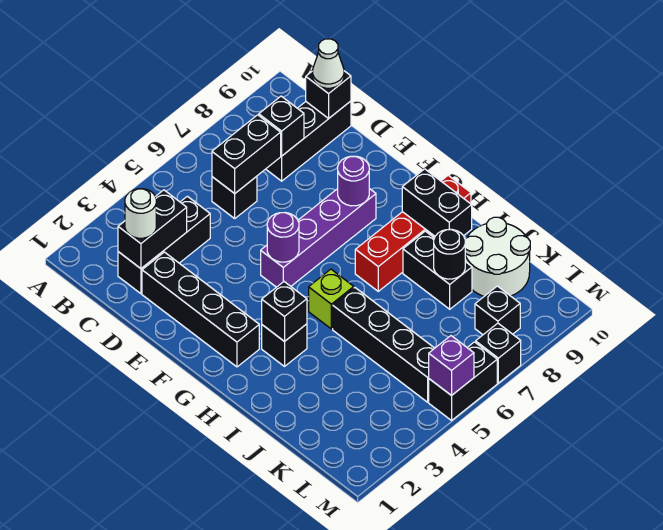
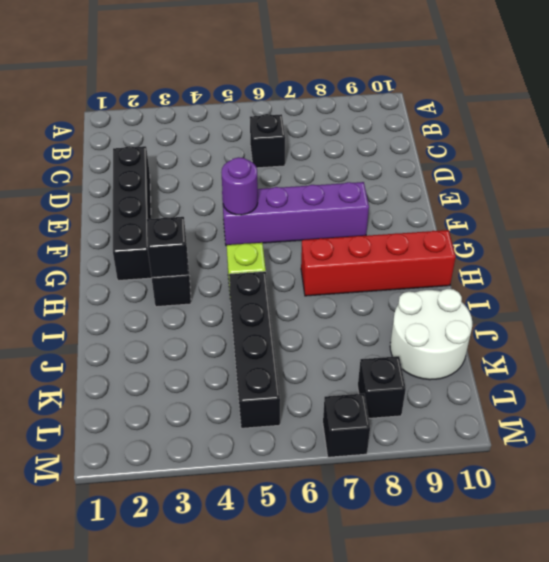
none -> black 1x3 brick [118,196,210,294]
none -> black 1x3 brick [266,101,351,181]
none -> black 1x2 brick [403,231,472,309]

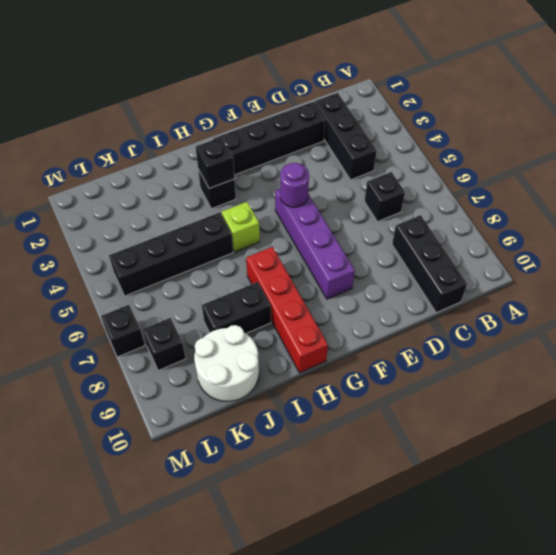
none -> black 1x2 brick [429,342,497,420]
none -> black 1x2 brick [118,190,187,268]
none -> black 1x2 brick [212,115,281,194]

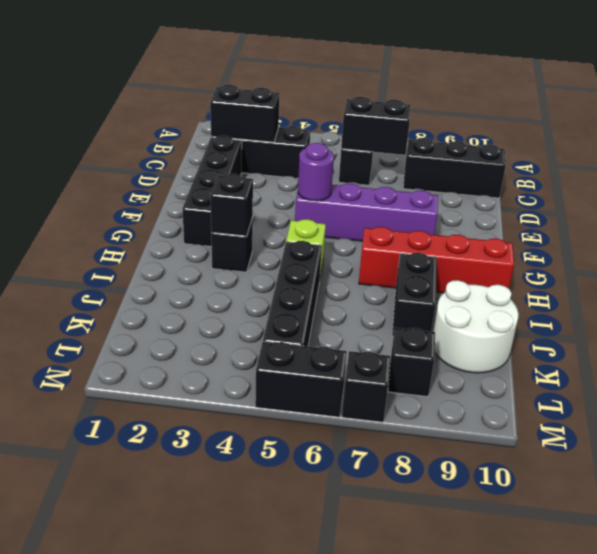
none -> black 1x1 brick [259,96,304,156]
none -> black 1x1 brick [306,71,351,118]
none -> purple 1x1 round brick [338,156,369,206]

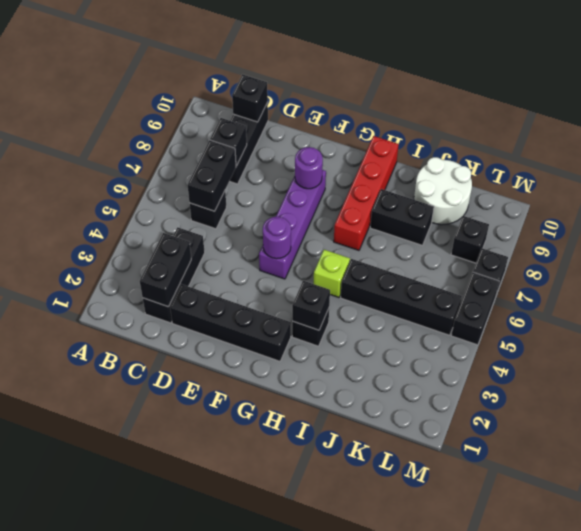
none -> black 1x2 brick [402,169,472,236]
none -> black 1x1 round brick [434,229,465,279]
none -> purple 1x1 brick [429,336,474,396]

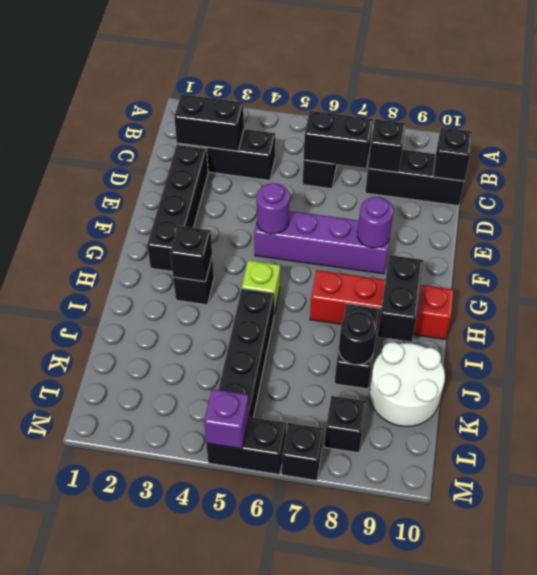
none -> white 1x1 round brick [125,189,156,238]
none -> white 1x1 cone [312,39,344,88]

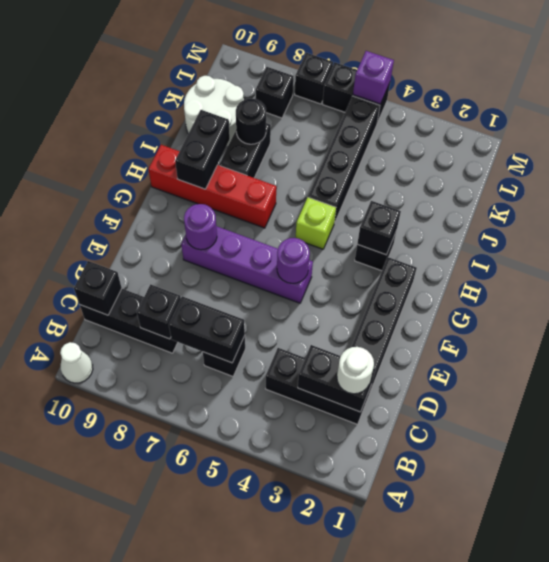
white 1x1 cone [60,342,93,383] -> white 1x1 cone moved to [312,39,344,88]

